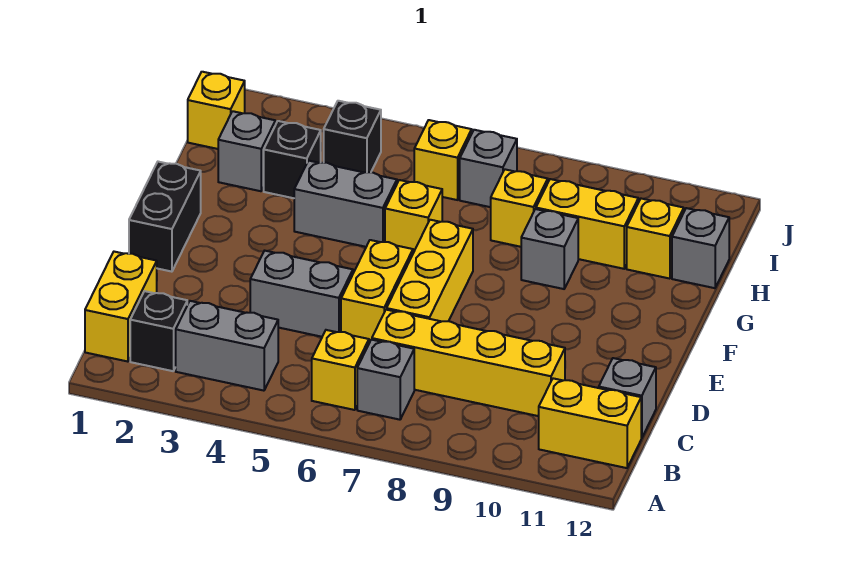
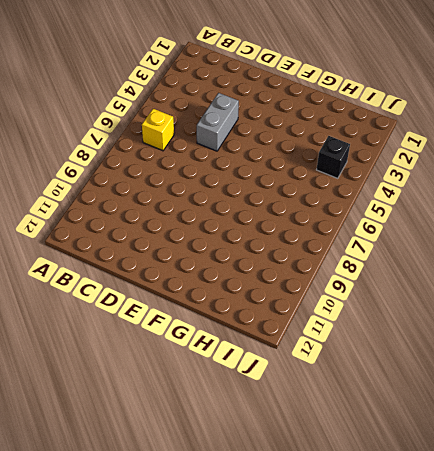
none -> yellow 1x2 brick [85,252,157,362]
none -> black 1x1 brick [130,291,187,371]
none -> grey 1x2 brick [176,301,278,391]

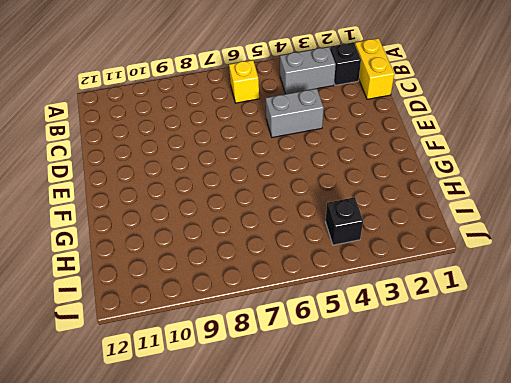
none -> grey 1x1 brick [357,340,414,420]
none -> yellow 1x2 brick [539,378,641,468]
none -> yellow 1x4 brick [372,310,565,416]

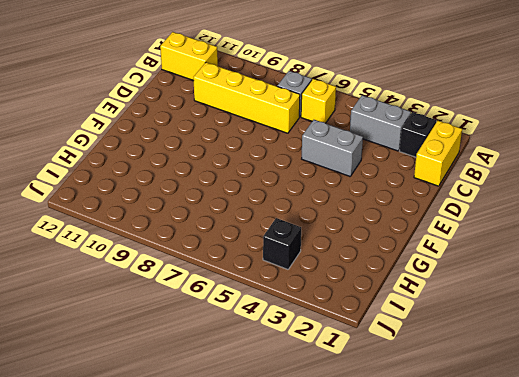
none -> grey 1x1 brick [599,358,656,438]
none -> yellow 1x2 brick [341,240,413,343]
none -> yellow 1x3 brick [387,220,473,321]

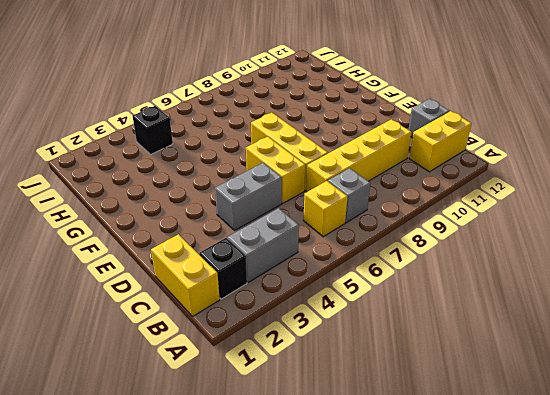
none -> black 1x2 brick [129,162,201,272]
none -> grey 1x2 brick [294,161,397,247]
none -> yellow 1x1 brick [385,180,442,253]

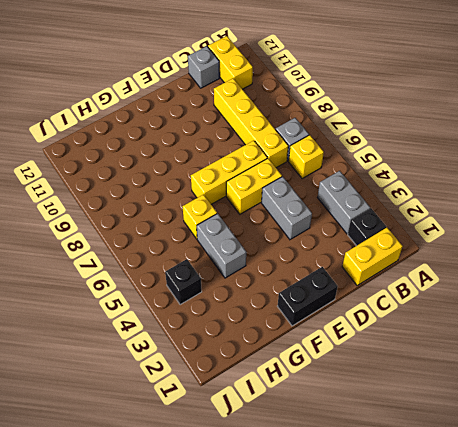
none -> grey 1x1 brick [521,209,578,289]
none -> grey 1x1 brick [218,111,275,191]
none -> black 1x1 brick [264,121,321,198]

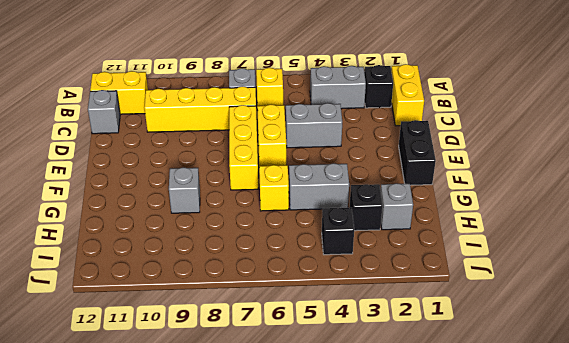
none -> yellow 1x1 brick [491,169,548,247]
none -> yellow 1x2 brick [536,179,638,269]
none -> yellow 1x1 brick [627,199,684,279]

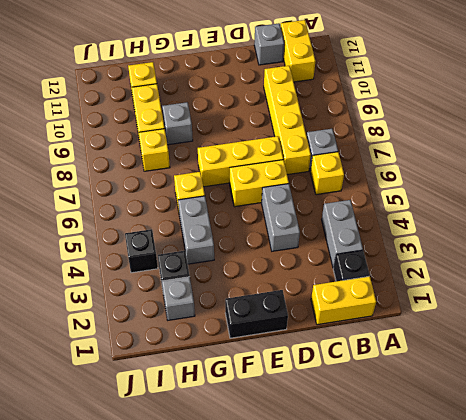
none -> grey 1x1 brick [672,208,729,288]
none -> yellow 1x1 brick [188,72,245,149]
none -> yellow 1x1 brick [414,120,472,200]

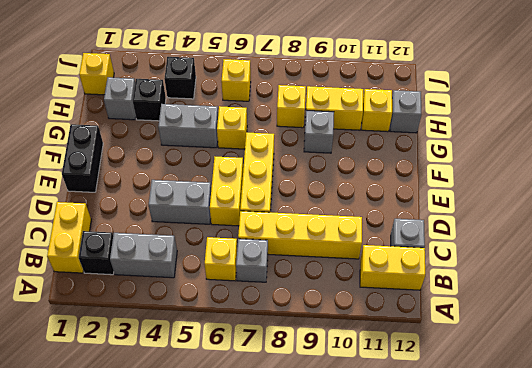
none -> grey 1x1 brick [460,130,517,207]

